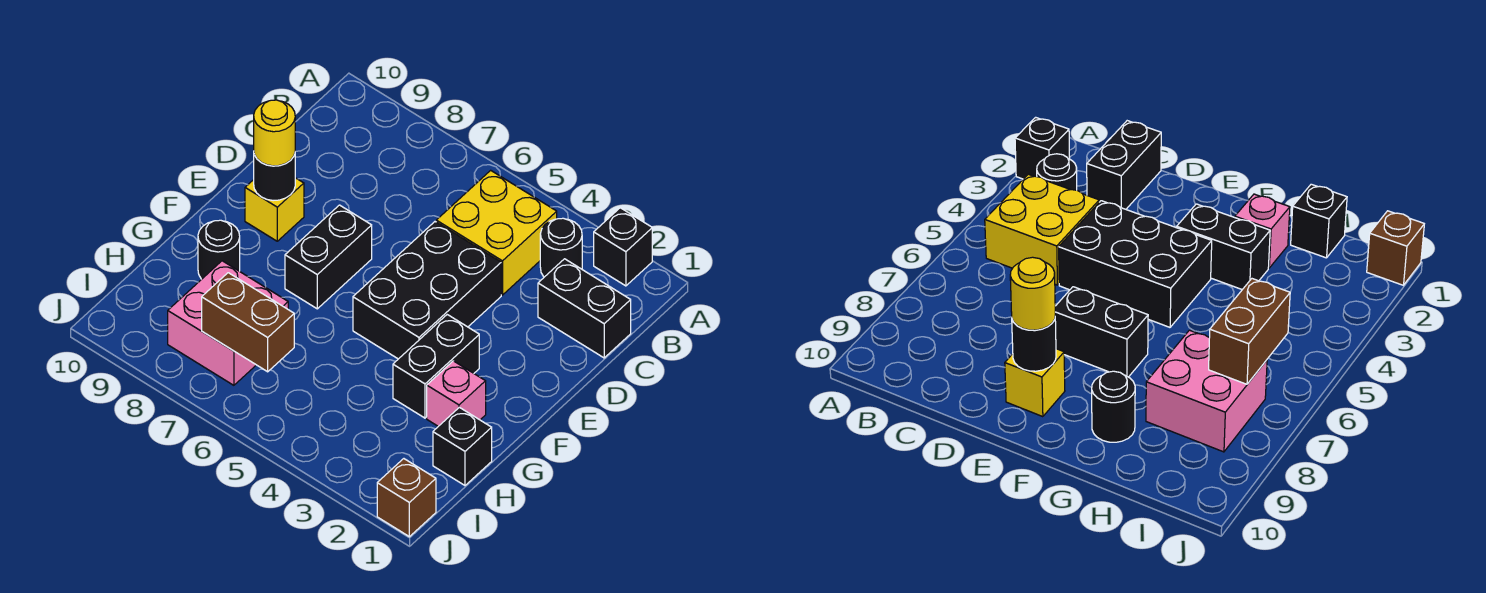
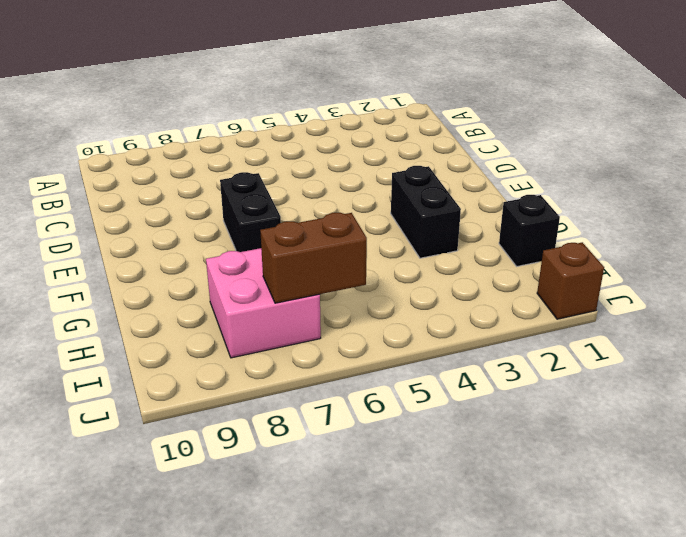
none -> black 1x1 brick [594,208,652,286]
none -> black 1x1 round brick [540,218,582,277]
none -> yellow 2x2 brick [436,170,557,295]

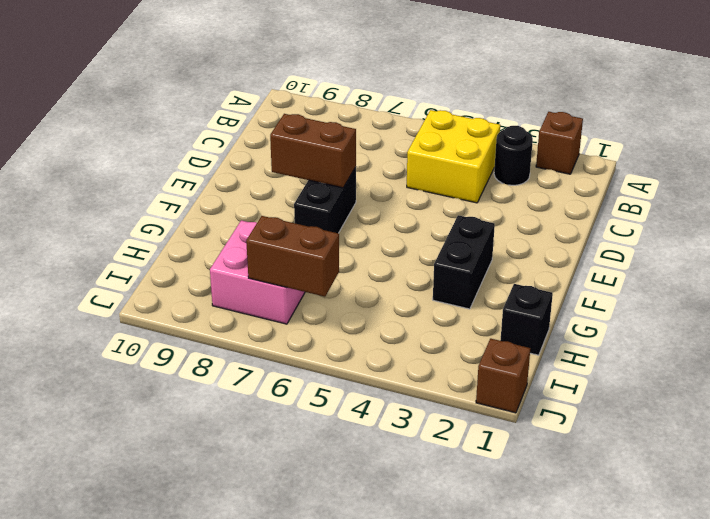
brown 1x1 brick [536,112,583,174] -> black 1x1 brick [594,208,652,286]
brown 1x2 brick [270,114,356,188] -> none
none -> black 1x2 brick [538,259,631,358]
none -> black 2x3 brick [353,222,501,359]
none -> yellow 1x1 brick [245,178,304,241]

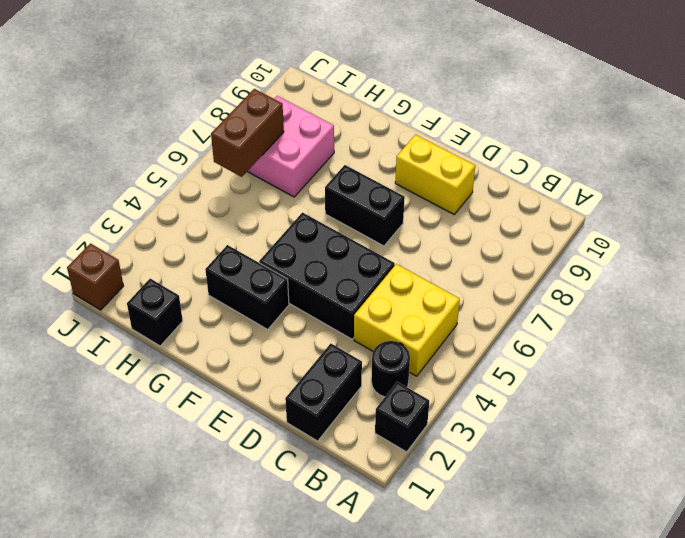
yellow 1x2 brick [395,135,475,214] -> yellow 1x1 brick [245,178,304,241]
none -> pink 1x1 brick [427,361,486,426]
none -> black 1x1 round brick [198,220,240,279]
none -> black 1x1 round brick [254,154,295,201]

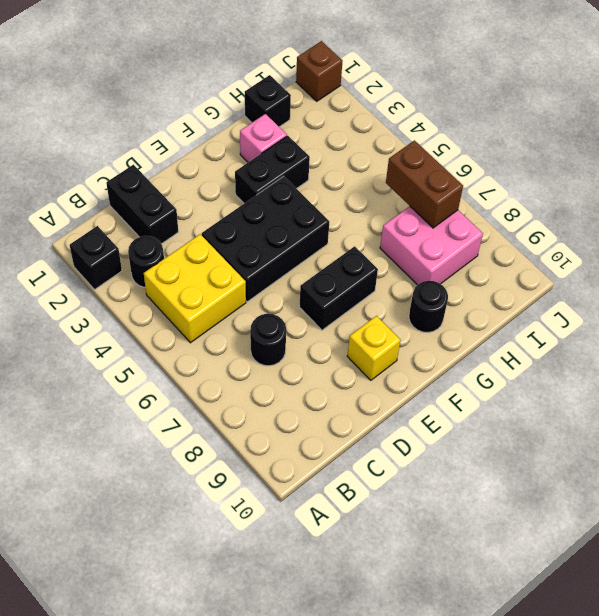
black 1x1 round brick [250,314,286,366] -> black 1x1 round brick moved to [254,154,295,201]
none -> yellow 1x1 round brick [254,100,295,166]

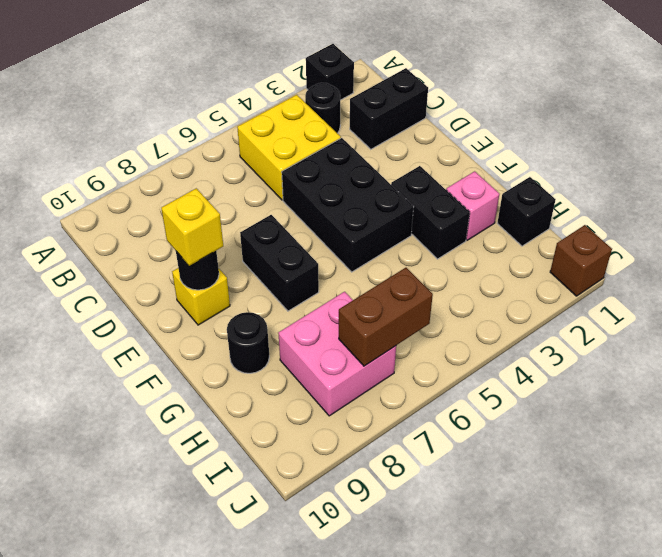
yellow 1x1 brick [161,188,223,266] -> yellow 1x1 round brick [254,100,295,166]

